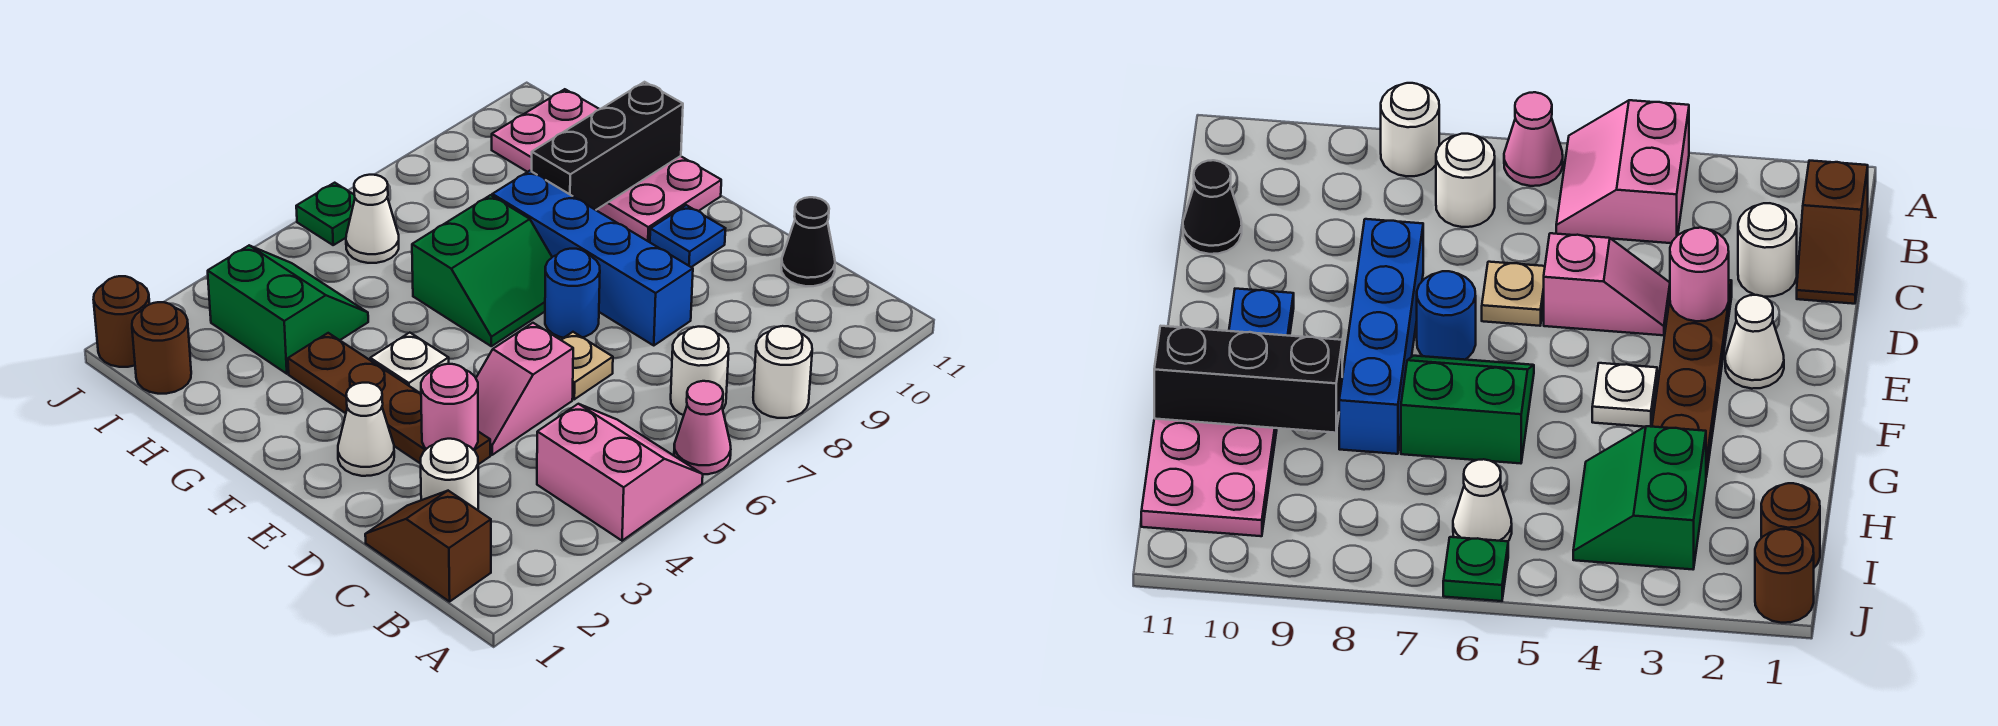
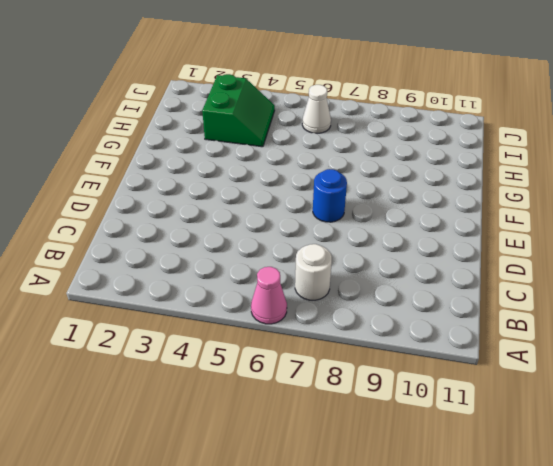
none -> pink 2x2 slope [537,404,703,541]
none -> white 1x1 round brick [753,326,812,418]
none -> brown 1x2 slope [365,491,491,602]

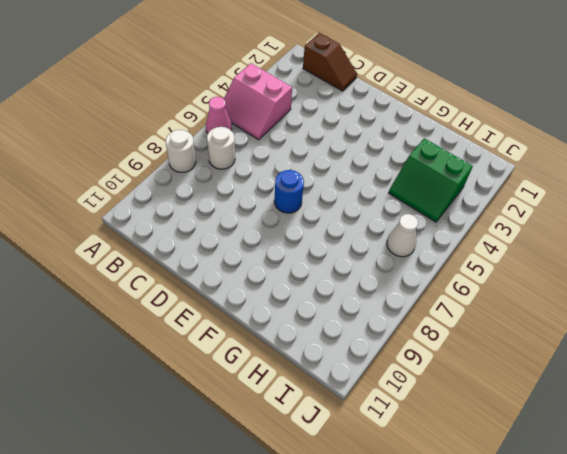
none -> white 1x1 round brick [421,439,478,510]
none -> black 1x1 cone [781,197,835,286]
none -> brown 1x4 plate [288,333,490,464]

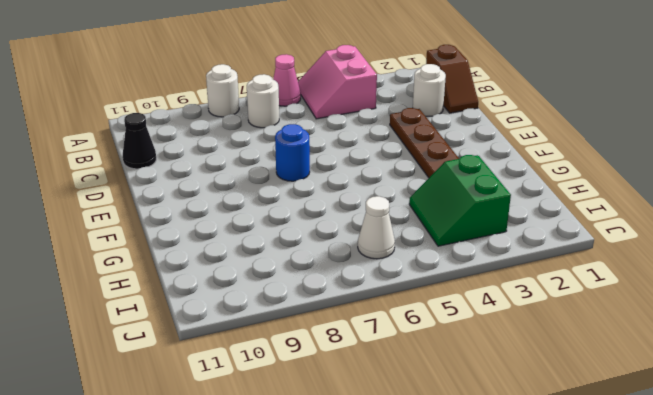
none -> pink 1x2 slope [476,323,573,455]
none -> tan 1x1 plate [561,332,613,399]
none -> blue 1x4 brick [492,171,693,346]

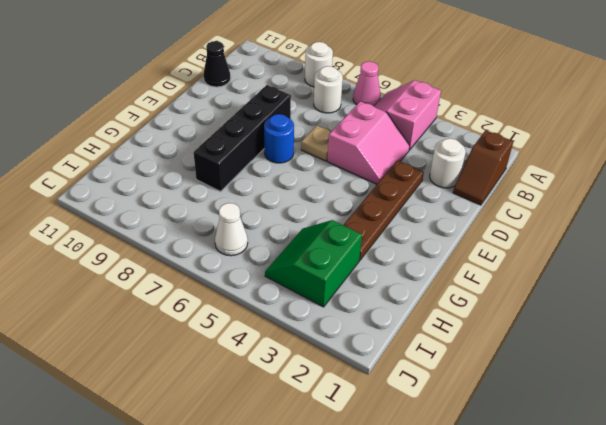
pink 2x2 slope [327,101,410,184] -> pink 1x2 slope [476,323,573,455]
black 1x4 brick [194,85,291,191] -> blue 1x4 brick [492,171,693,346]
none -> white 1x1 cone [338,383,394,476]
none -> blue 1x1 plate [650,205,726,267]
none -> white 1x1 plate [370,333,449,393]

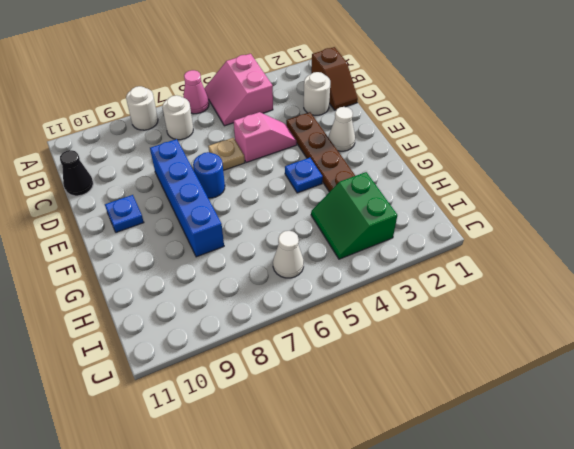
blue 1x1 plate [285,158,323,193] -> white 1x1 plate [370,333,449,393]
none -> green 2x2 slope [412,195,552,346]
none -> pink 2x4 plate [492,89,721,242]
none -> brown 1x1 round brick [132,302,191,394]

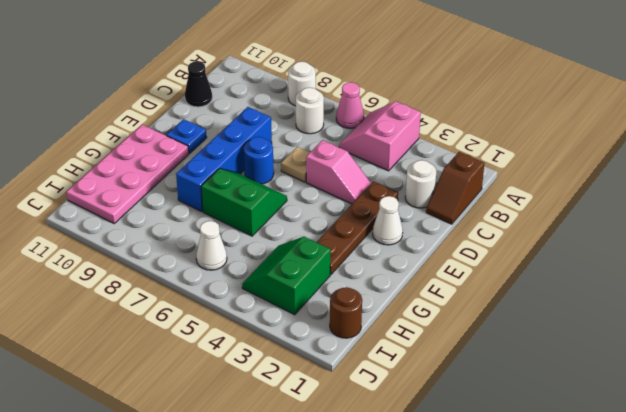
none -> white 1x1 plate [370,333,449,393]
none -> brown 1x1 round brick [93,276,150,367]
none -> green 1x1 plate [296,183,355,245]

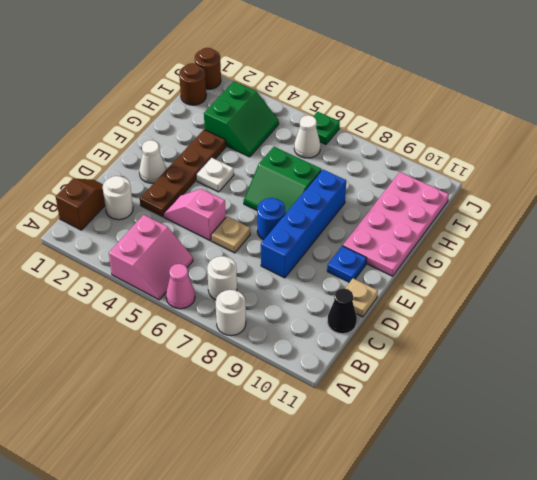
tan 1x1 plate [345,278,378,317] -> none
none -> pink 1x1 round brick [421,364,478,449]
none -> black 1x3 brick [532,82,683,210]

